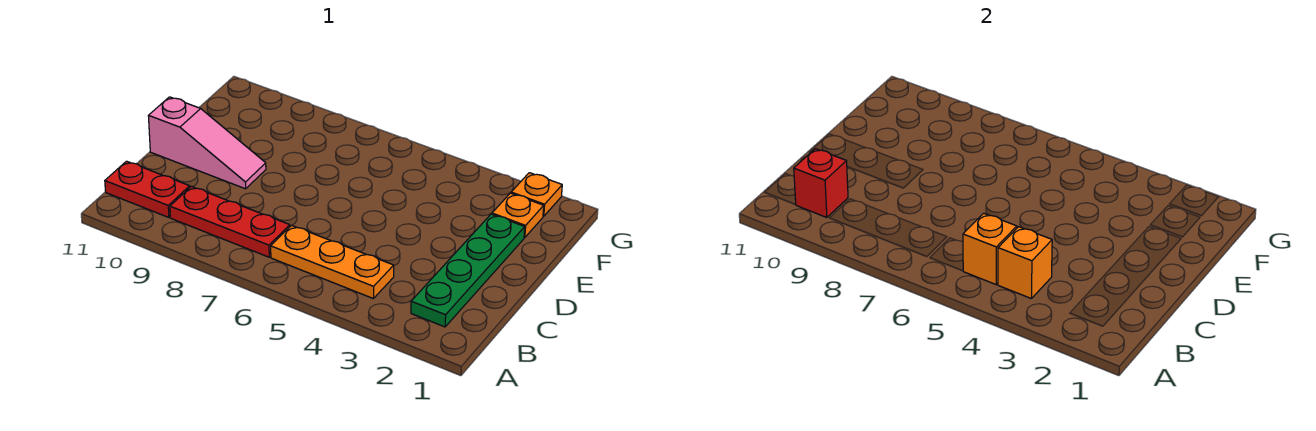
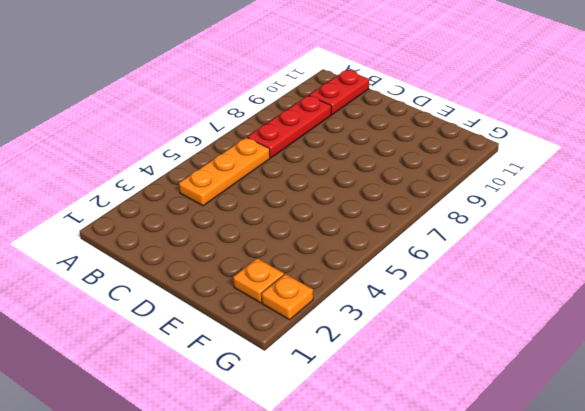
none -> green 1x4 plate [411,214,525,327]
none -> pink 1x3 slope [148,97,266,189]

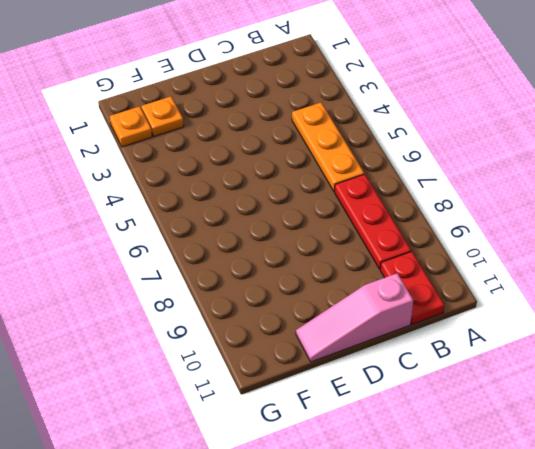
pink 1x3 slope [296,273,414,362] -> pink 1x3 slope turned to [148,97,266,189]
none -> green 1x4 plate [411,214,525,327]
none -> orange 1x1 brick [998,227,1052,298]

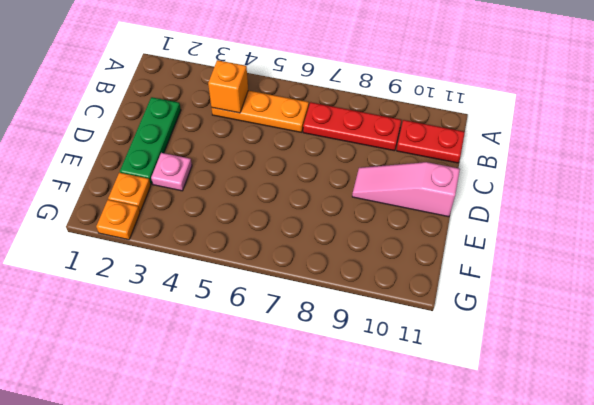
green 1x3 plate [120,97,181,184] -> green 1x4 plate [411,214,525,327]
pink 1x1 plate [151,153,192,191] -> none
none -> orange 1x1 brick [963,213,1017,284]
none -> red 1x1 brick [794,149,848,217]

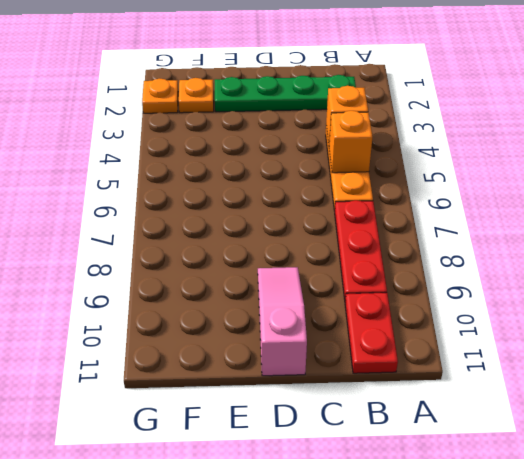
none -> red 1x1 brick [794,149,848,217]

